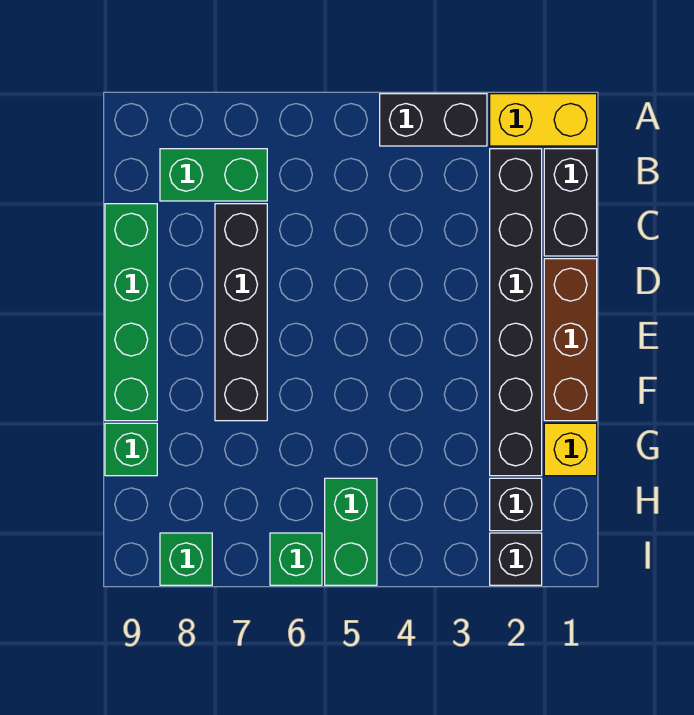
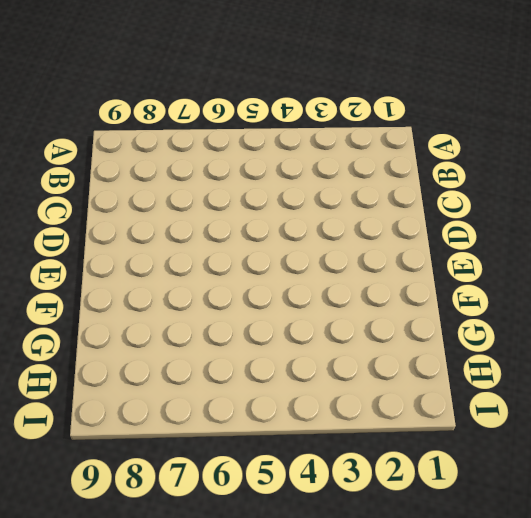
none -> yellow 1x2 brick [490,94,597,146]
none -> black 1x2 brick [380,94,487,146]
none -> black 1x2 brick [544,149,597,256]

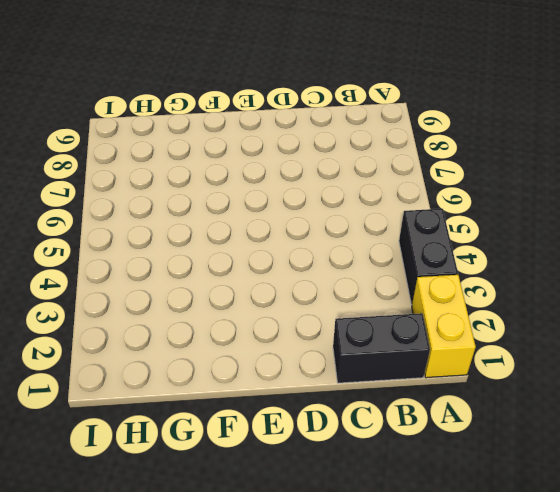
none -> black 1x6 brick [490,149,542,476]
none -> green 1x2 brick [160,149,267,201]
none -> black 1x4 brick [215,204,267,421]

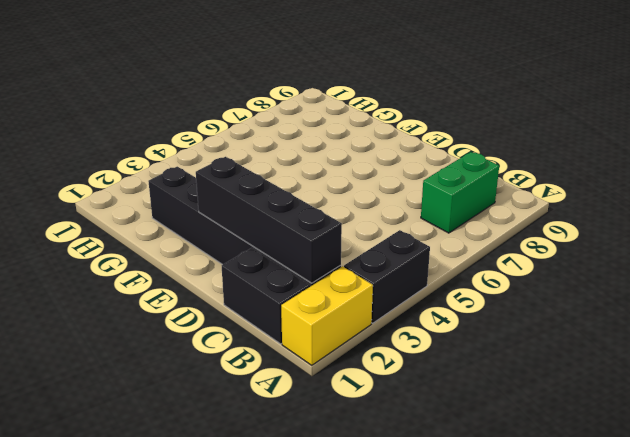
black 1x4 brick [196,157,342,283] -> black 1x4 brick moved to [215,204,267,421]
none -> green 1x4 brick [105,204,157,421]
none -> brown 1x3 brick [544,259,597,421]
none -> yellow 1x1 brick [544,423,597,476]

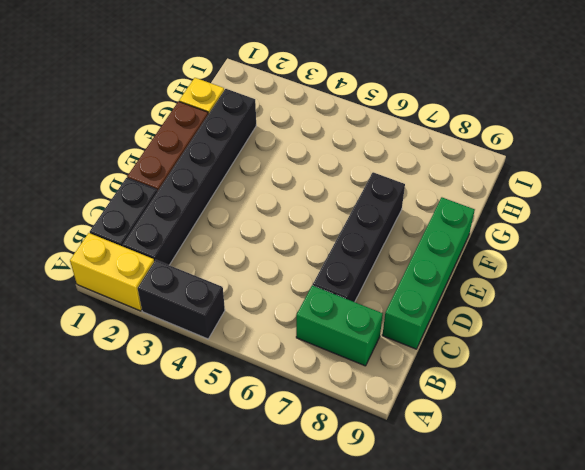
none -> green 1x1 brick [105,423,157,476]
none -> black 1x1 brick [490,478,542,531]
none -> green 1x2 brick [325,478,377,585]

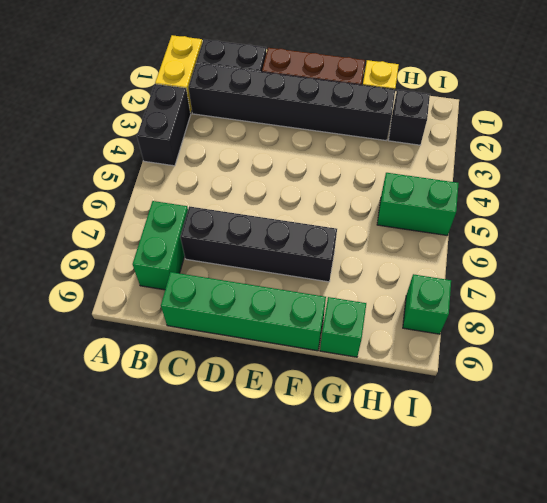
none -> black 1x1 brick [490,533,542,585]
none -> green 1x1 brick [270,533,322,585]

